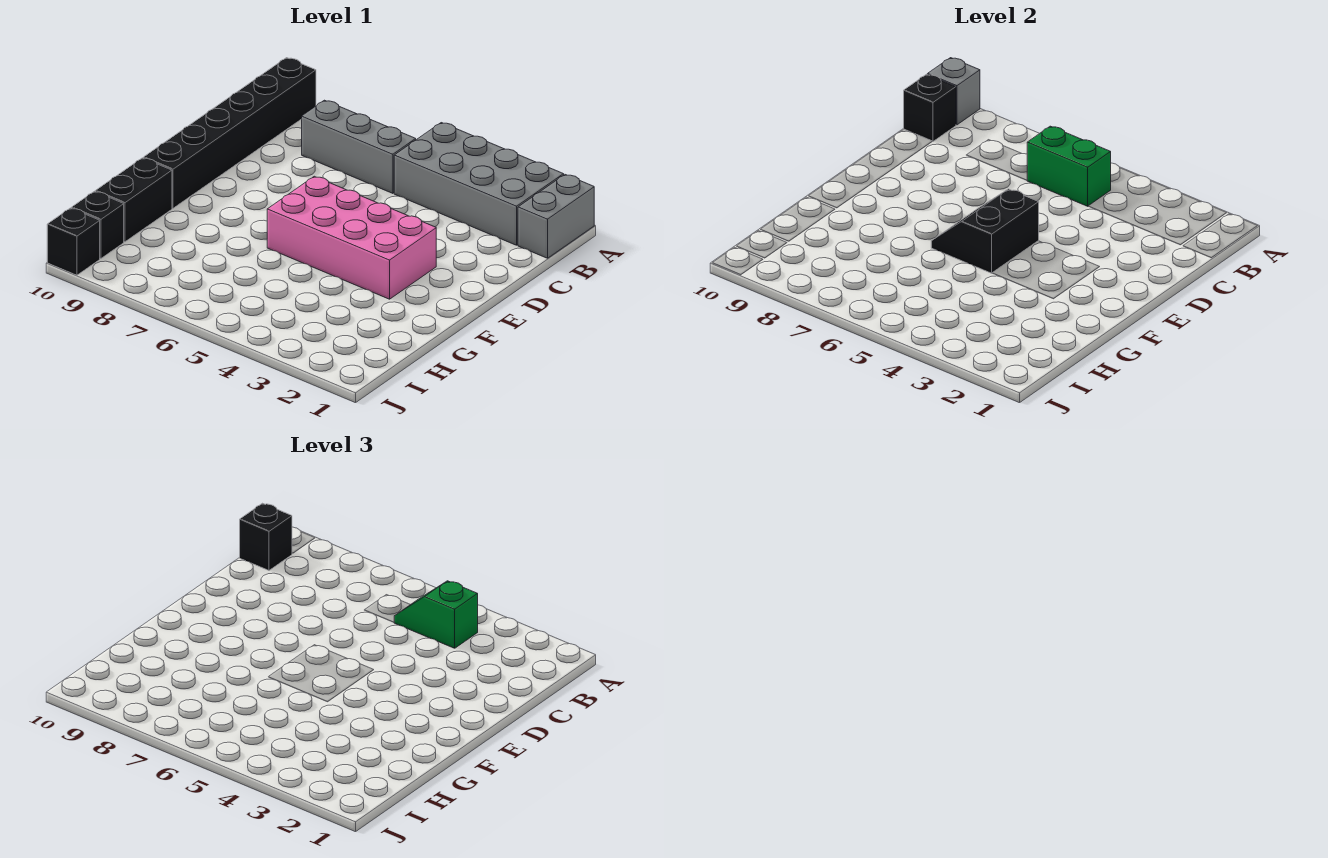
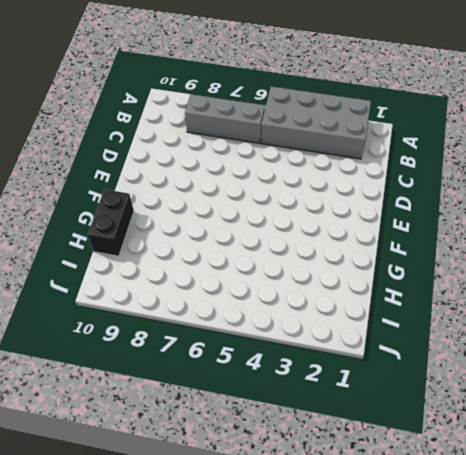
none -> grey 1x2 brick [518,175,594,258]
none -> black 1x6 brick [144,58,316,208]
none -> pink 2x4 brick [267,176,436,299]

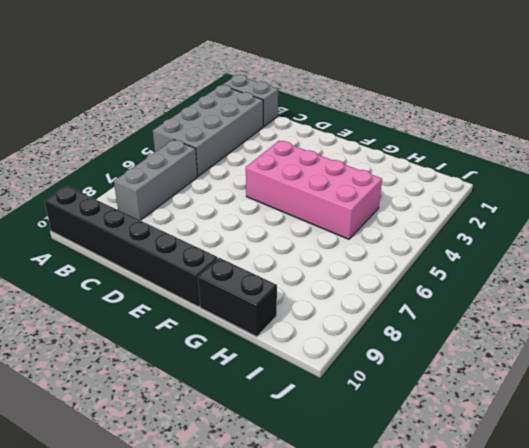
pink 2x4 brick [246,141,382,239] -> pink 2x4 brick turned to [267,176,436,299]
none -> black 1x1 brick [72,191,124,259]
none -> black 1x1 brick [47,208,100,275]
none -> grey 1x1 brick [928,58,980,125]

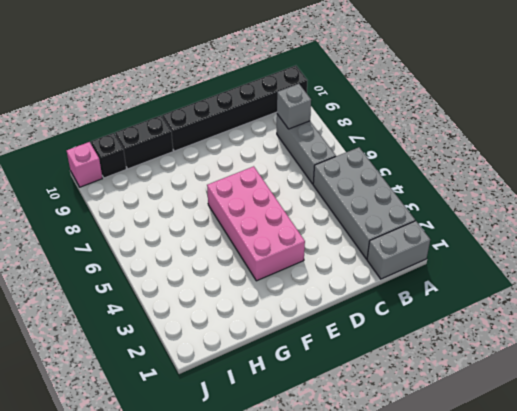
grey 1x1 brick [277,84,311,129] -> grey 1x1 brick moved to [928,58,980,125]
pink 1x1 brick [67,142,103,187] -> black 1x1 brick [47,208,100,275]
none -> green 1x2 brick [1027,126,1111,206]
none -> black 1x1 brick [904,74,956,141]
none -> black 2x2 slope [931,189,1039,273]

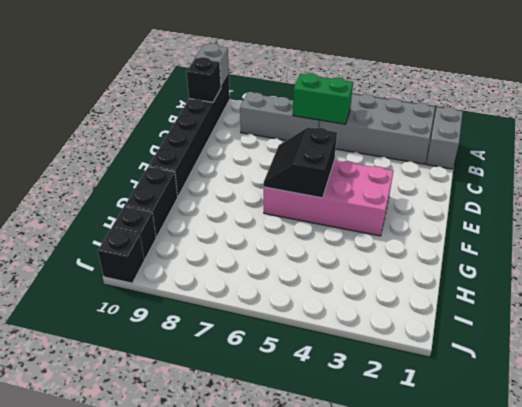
none -> green 1x2 slope [394,581,478,648]
none -> black 1x1 brick [240,503,292,570]

